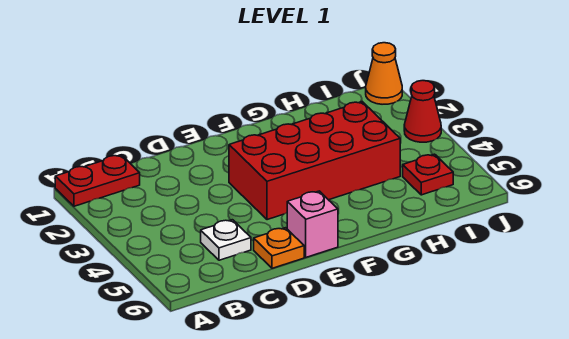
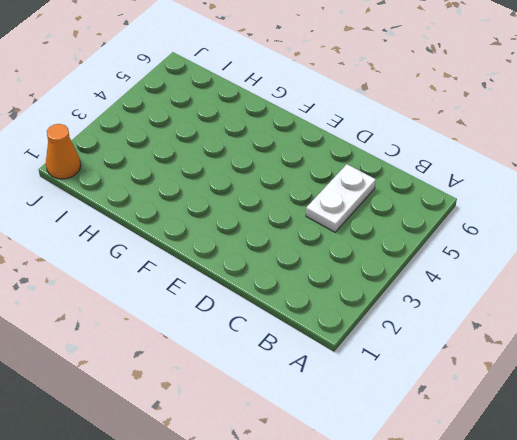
white 1x2 plate [306,164,376,232] -> white 1x1 plate [201,220,251,260]
none -> red 1x2 plate [55,155,140,206]
none -> orange 1x1 plate [254,228,304,268]

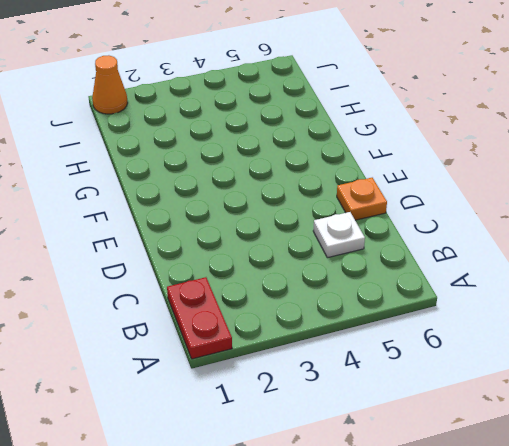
none -> red 2x4 brick [229,102,400,220]
none -> pink 1x1 brick [287,191,338,257]

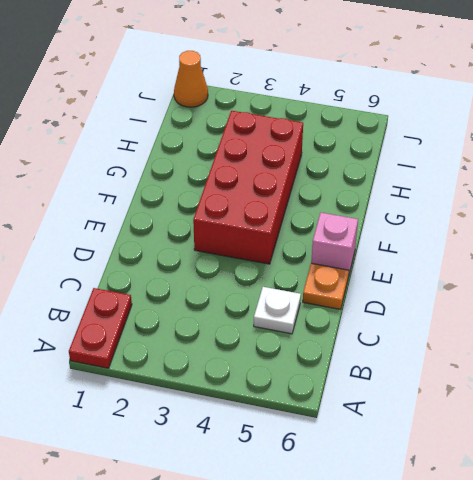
none -> red 1x1 plate [403,154,453,195]
none -> red 1x1 cone [404,81,441,142]

